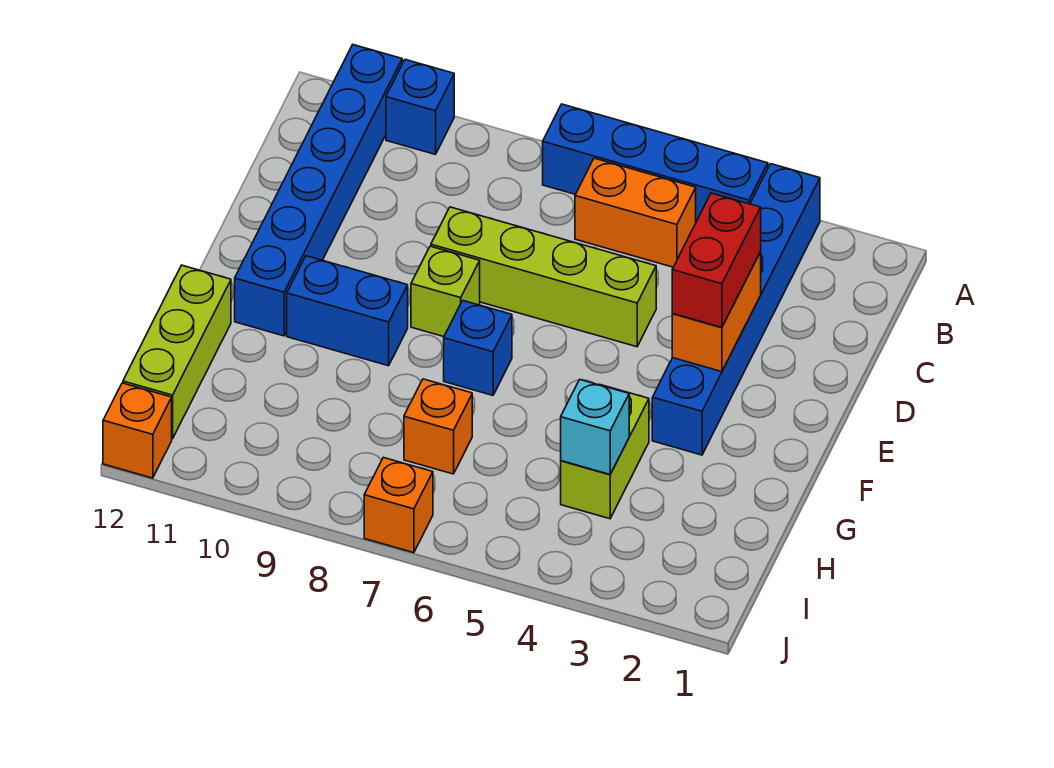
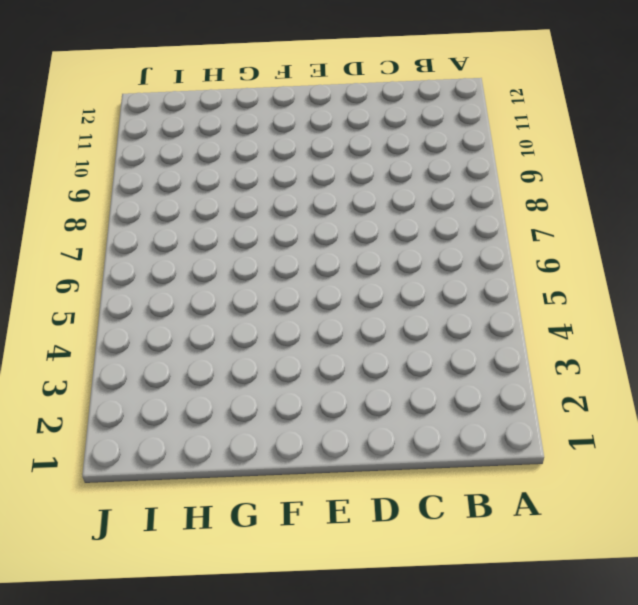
none -> blue 1x6 brick [652,164,820,455]
none -> blue 1x4 brick [543,104,768,222]
none -> blue 1x1 brick [386,60,454,154]

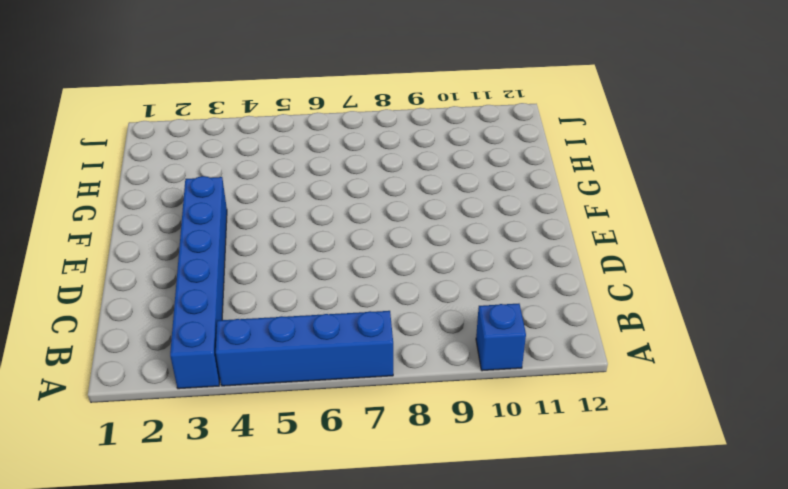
none -> blue 1x6 brick [235,45,402,336]
none -> orange 1x2 brick [575,158,696,267]
none -> lime 1x4 brick [431,207,656,347]

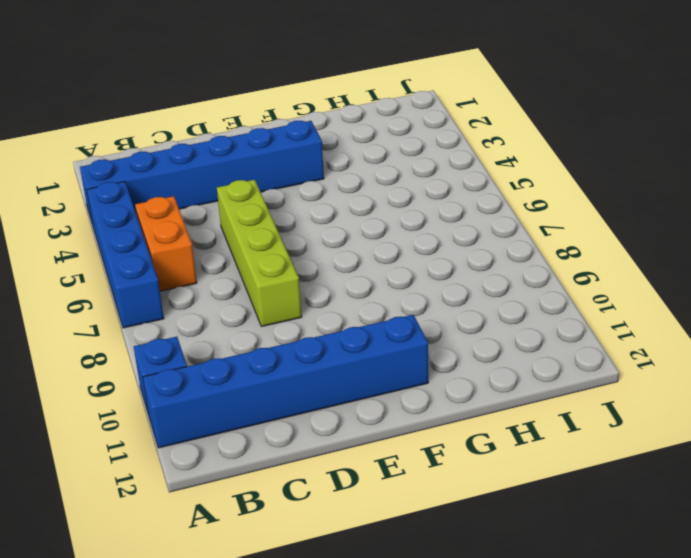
none -> lime 1x1 brick [411,246,480,337]
none -> blue 1x1 brick [444,300,512,395]
none -> blue 1x2 brick [287,256,408,366]

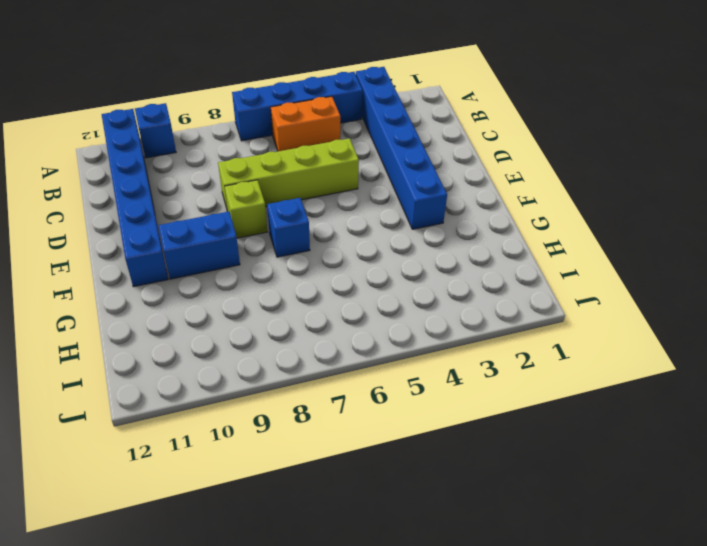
none -> lime 1x2 brick [561,384,649,519]
none -> lime 1x3 brick [123,265,231,439]
none -> orange 1x1 brick [404,379,472,474]

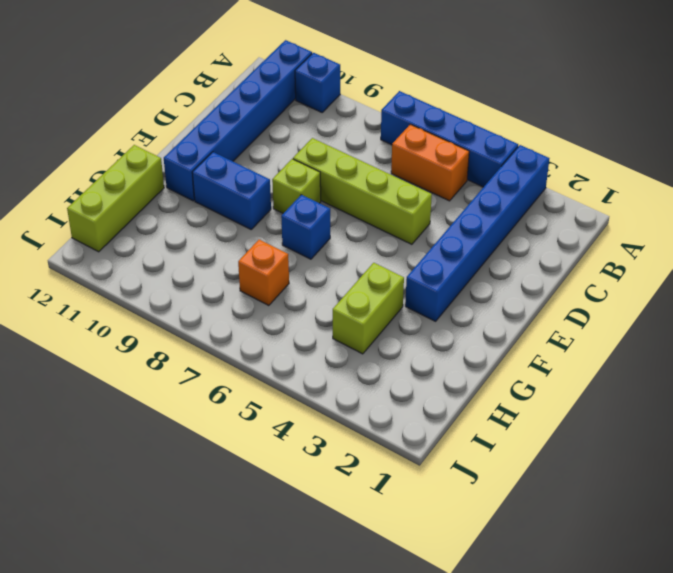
none -> orange 1x1 brick [364,458,433,553]
none -> orange 1x1 brick [103,383,172,478]
none -> orange 1x2 brick [672,252,761,372]

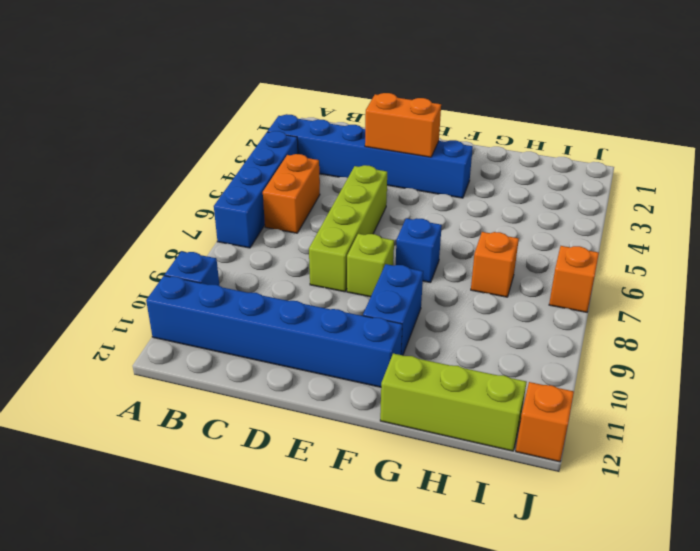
none -> lime 1x2 brick [561,384,649,519]
none -> cyan 1x1 brick [561,380,629,474]
none -> red 1x2 brick [672,193,761,327]

